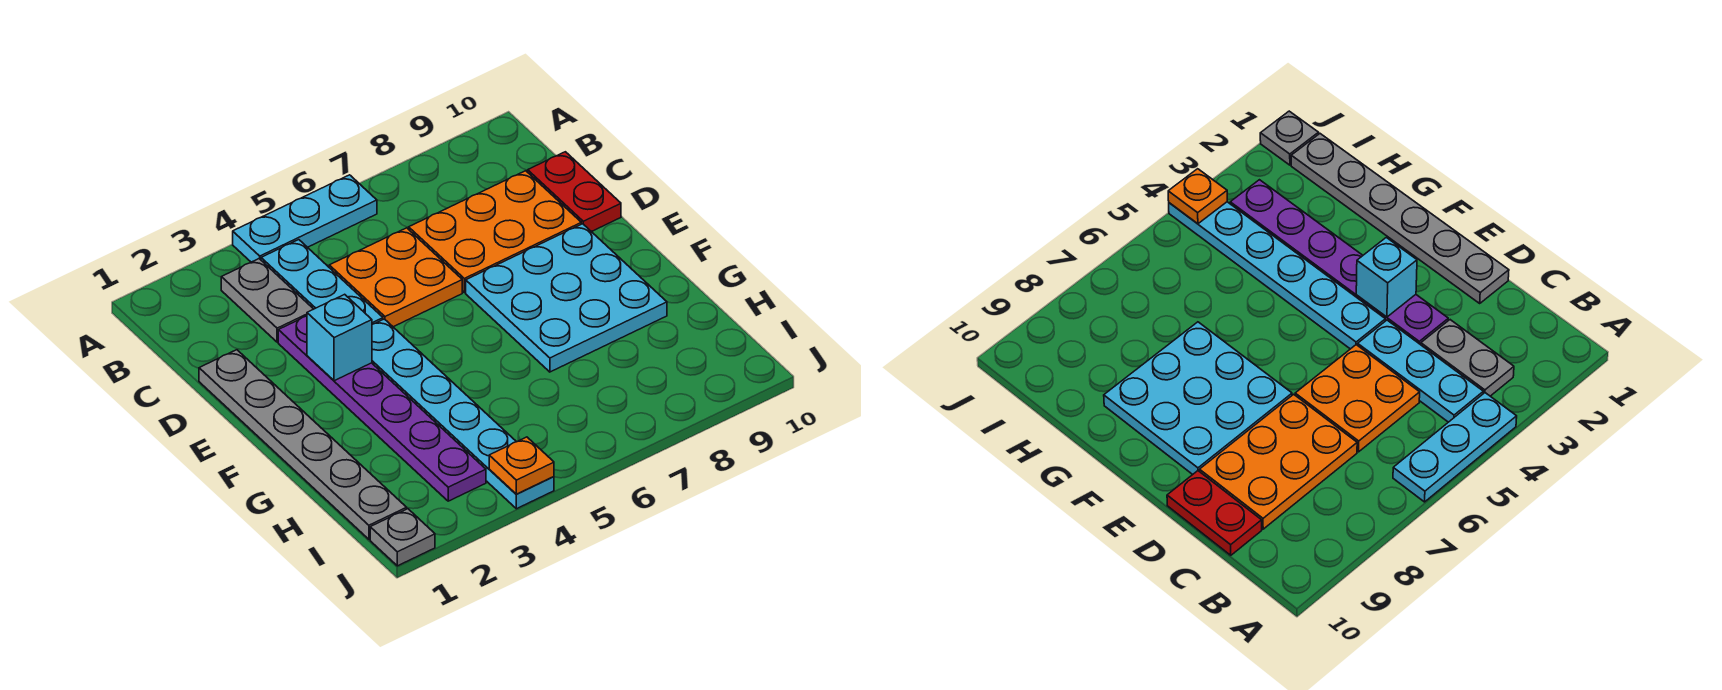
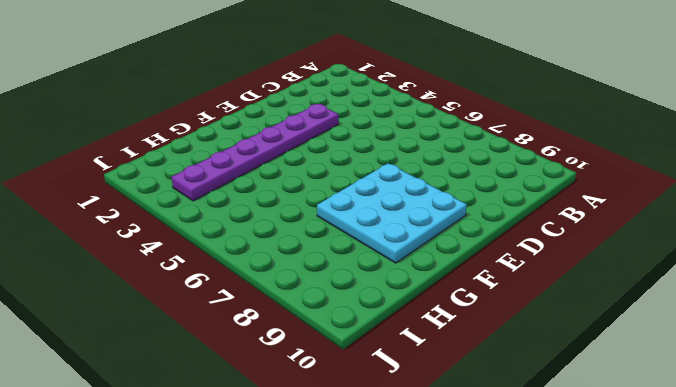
none -> cyan 1x3 plate [233,175,377,262]
none -> grey 1x2 plate [221,259,313,342]
none -> cyan 1x3 plate [261,240,383,324]

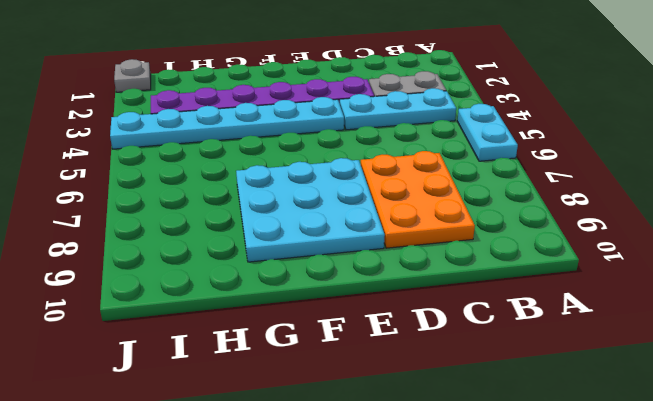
cyan 1x2 plate [457,104,518,161] -> cyan 1x3 plate [233,175,377,262]
none -> orange 2x2 plate [329,228,462,327]
none -> red 1x2 plate [528,152,621,232]
none -> grey 1x6 plate [199,350,407,539]

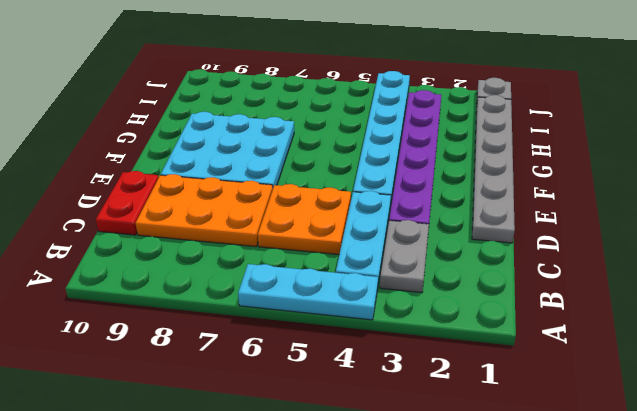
none -> cyan 1x1 brick [307,294,372,381]
none -> orange 1x1 plate [489,437,554,494]

